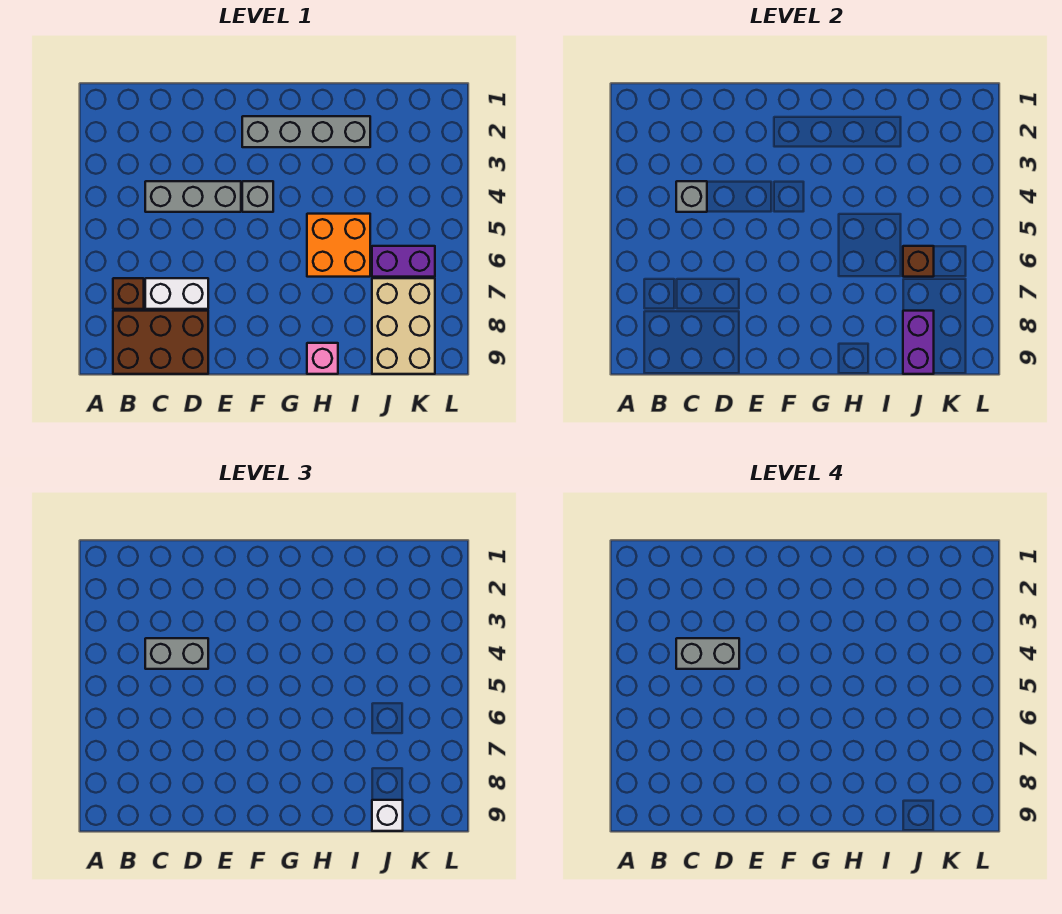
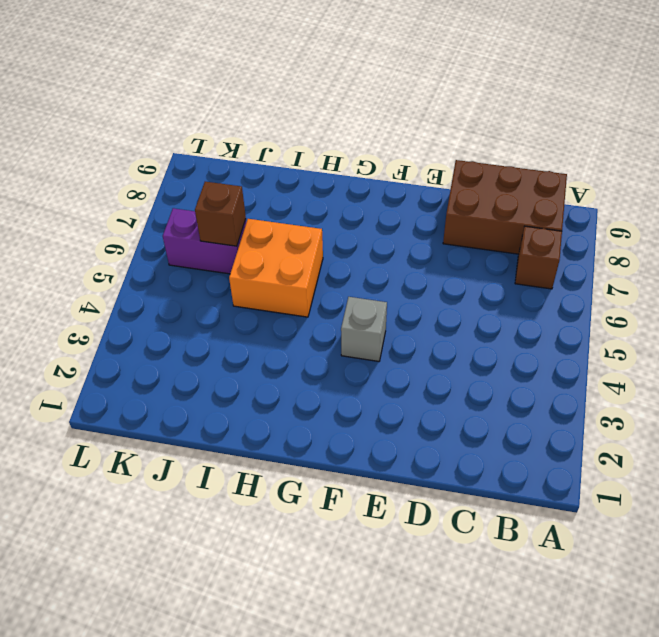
none -> grey 1x3 brick [145,181,241,212]
none -> white 1x2 brick [145,278,208,309]
none -> grey 1x4 brick [242,116,370,147]

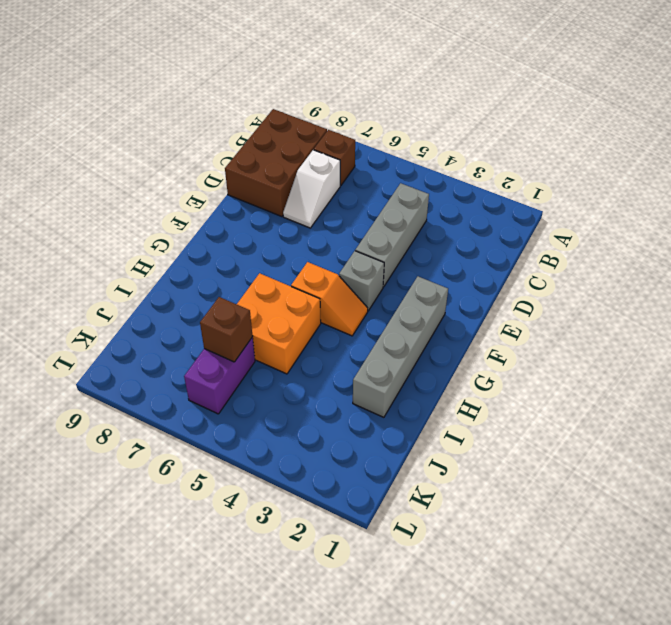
white 1x2 slope [283,150,340,228] -> white 1x2 brick [145,278,208,309]
orange 1x2 slope [291,262,368,336] -> none
none -> pink 1x1 brick [307,343,338,374]
none -> tan 2x3 brick [372,278,435,374]
none -> grey 1x1 brick [676,181,707,212]

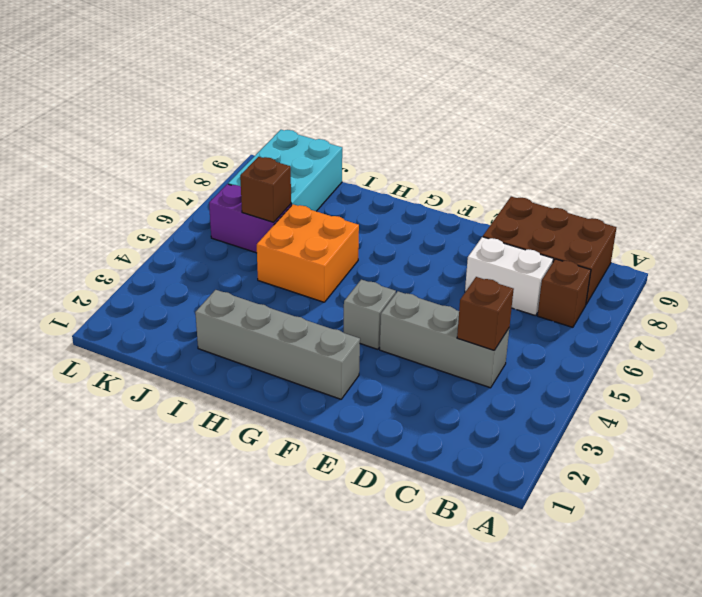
brown 1x1 brick [457,277,514,350] -> grey 1x1 brick [676,181,707,212]
cyan 2x3 brick [228,130,342,211] -> tan 2x3 brick [372,278,435,374]
none -> pink 1x1 brick [307,343,338,374]
none -> purple 1x2 brick [903,311,934,374]
none -> grey 1x2 brick [145,638,208,669]

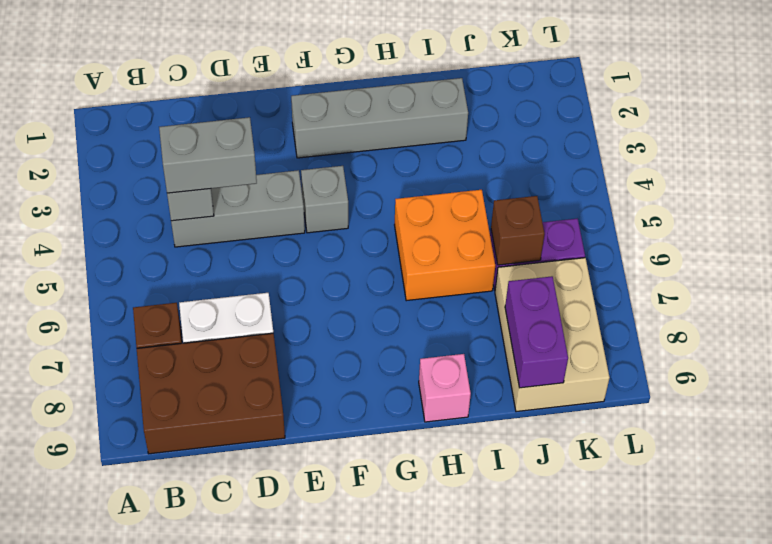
none -> white 1x1 brick [372,800,403,831]
none -> grey 1x2 brick [676,638,739,669]

